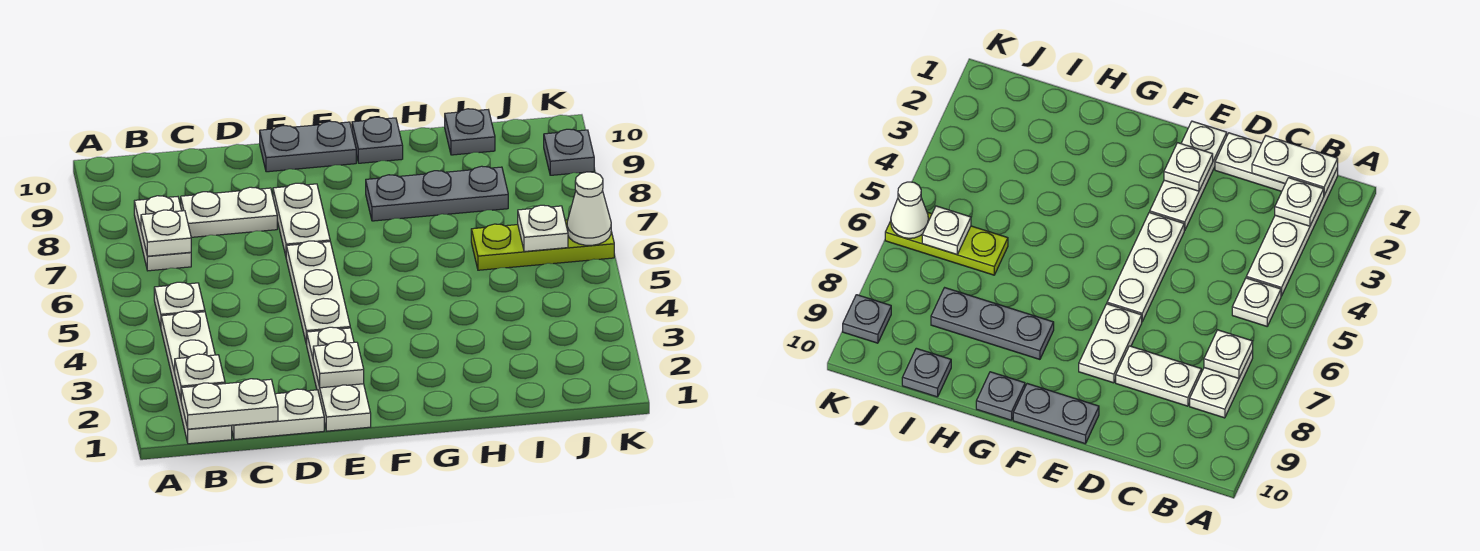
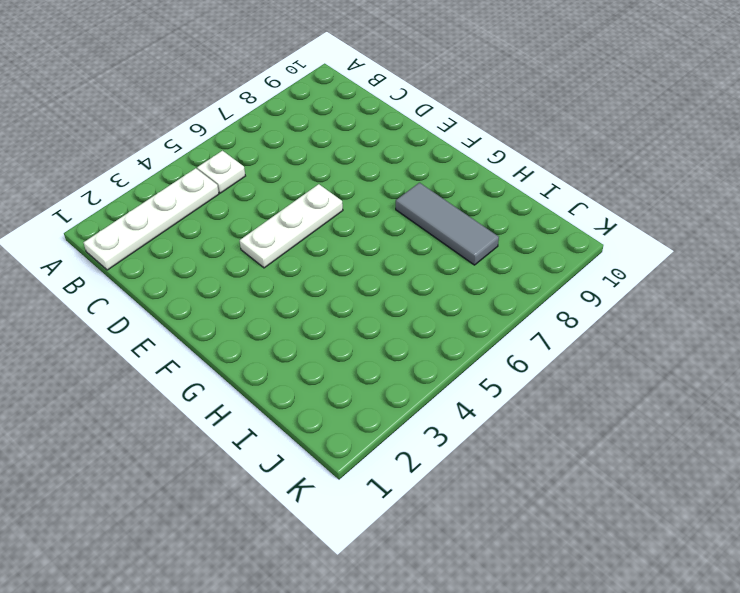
grey 1x3 tile [396,183,499,265] -> grey 1x3 plate [366,166,508,221]
none -> white 1x2 plate [134,196,191,271]
none -> white 1x2 plate [232,389,324,440]
none -> white 1x2 plate [181,187,277,237]

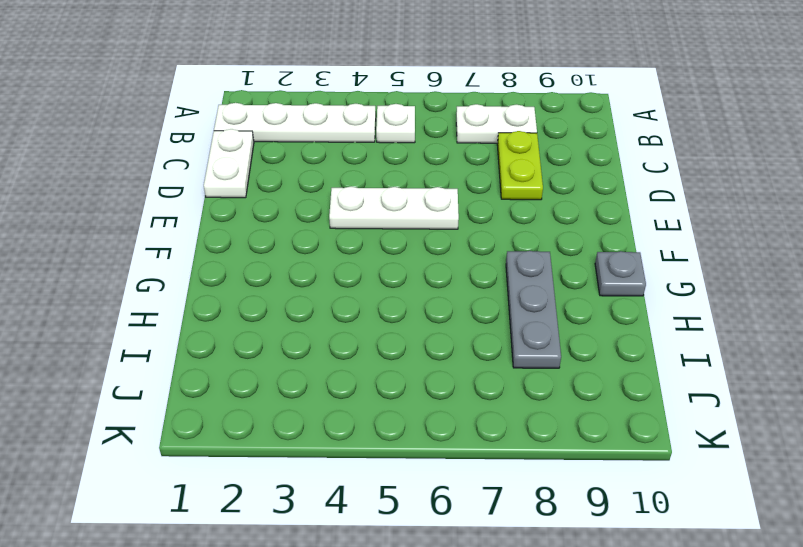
lime 1x2 plate [497,131,543,200] -> white 1x2 plate [181,187,277,237]
none -> white 1x3 plate [307,327,371,431]
none -> white 1x2 plate [273,183,330,256]
none -> grey 1x2 plate [260,121,356,172]

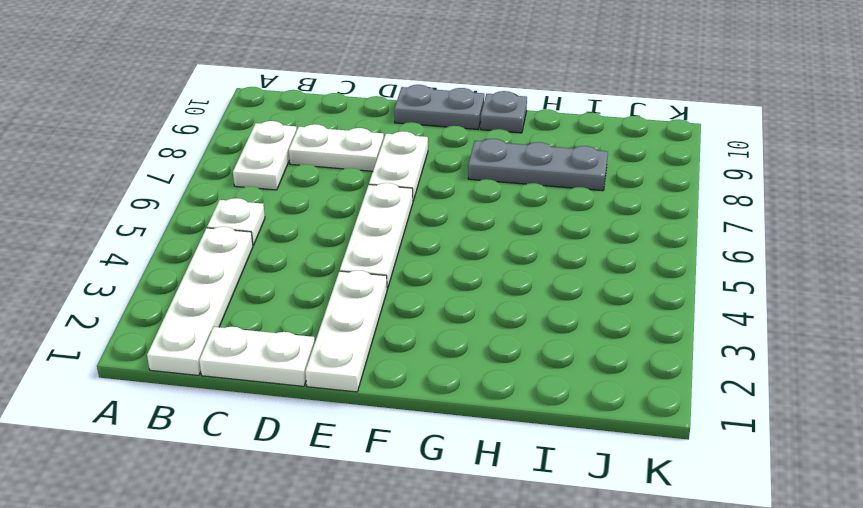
none -> lime 1x3 plate [471,220,614,270]
none -> grey 1x1 plate [445,109,495,155]
none -> grey 1x1 plate [544,129,594,175]

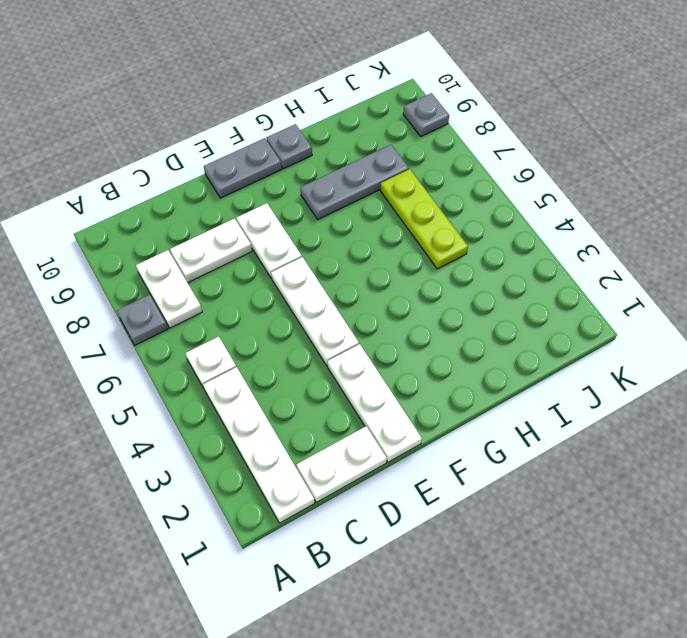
grey 1x1 plate [117,295,168,345] -> grey 1x1 plate moved to [445,109,495,155]
lime 1x3 plate [380,169,468,269] -> lime 1x3 plate turned to [471,220,614,270]
none -> white 1x2 plate [181,379,278,429]
none -> white 1x1 plate [175,354,225,399]
none -> white 1x1 plate [141,210,191,256]

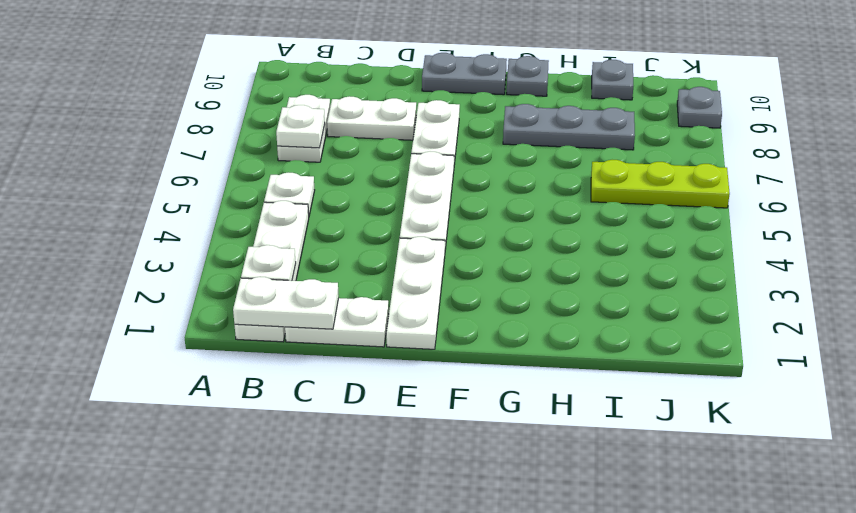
none -> white 1x1 plate [313,342,364,388]
none -> white 1x1 plate [518,205,568,252]
none -> white 1x1 cone [567,172,611,245]

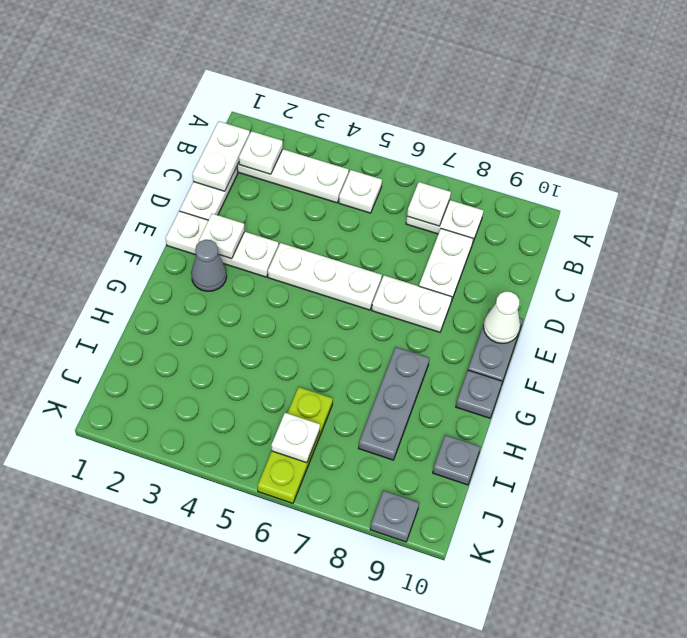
white 1x1 cone [484,292,520,343] -> white 1x1 cone moved to [567,172,611,245]
grey 1x1 cone [191,240,227,291] -> none

